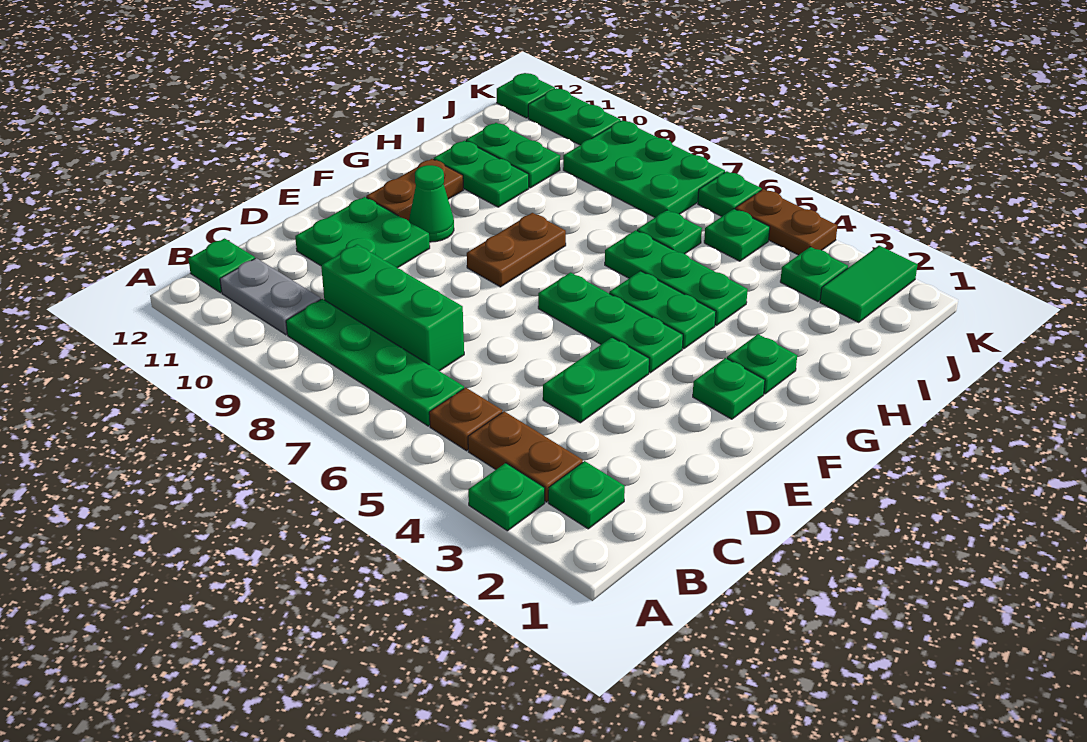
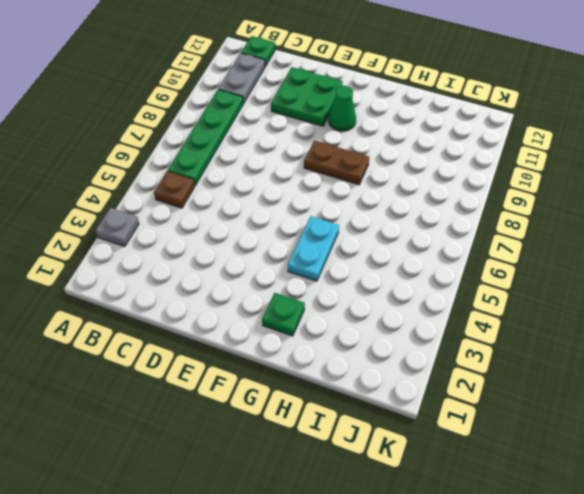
grey 1x1 plate [96,208,139,247] -> green 1x1 plate [468,463,545,531]
cyan 1x2 plate [288,216,339,281] -> green 1x2 plate [609,271,716,349]
none -> green 1x1 plate [548,461,625,529]
none -> brown 1x2 plate [468,411,583,502]
none -> green 1x3 brick [321,244,464,371]

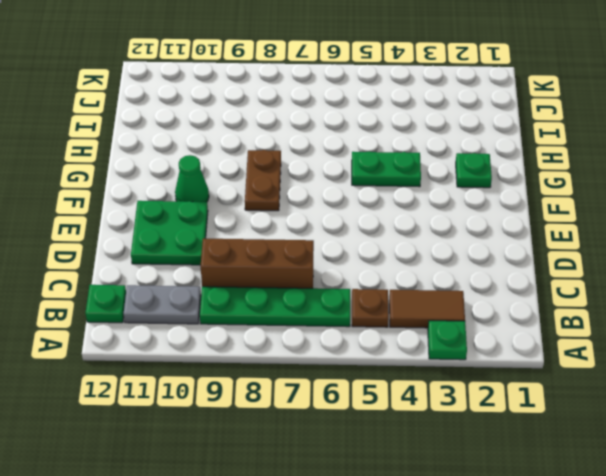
brown 1x2 tile [389,290,465,328] -> brown 1x2 plate [468,411,583,502]
brown 1x3 brick [201,239,314,288] -> green 1x3 brick [321,244,464,371]
none -> green 1x1 plate [548,461,625,529]
none -> green 1x2 plate [543,337,649,423]
none -> green 1x1 plate [693,358,765,419]

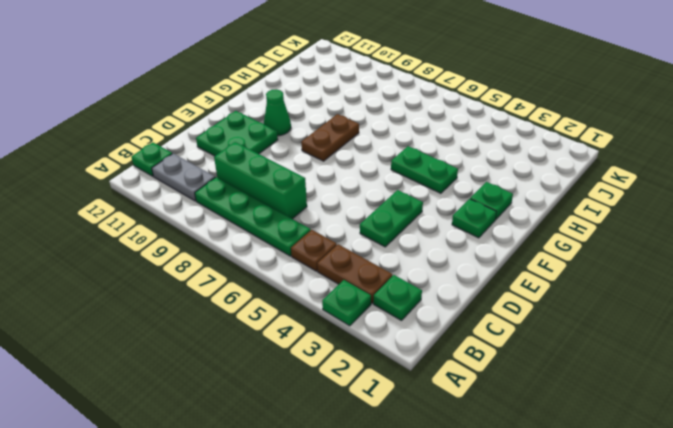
none -> green 1x3 plate [538,272,683,373]
none -> brown 1x2 plate [366,159,464,221]
none -> green 1x3 plate [605,230,748,325]

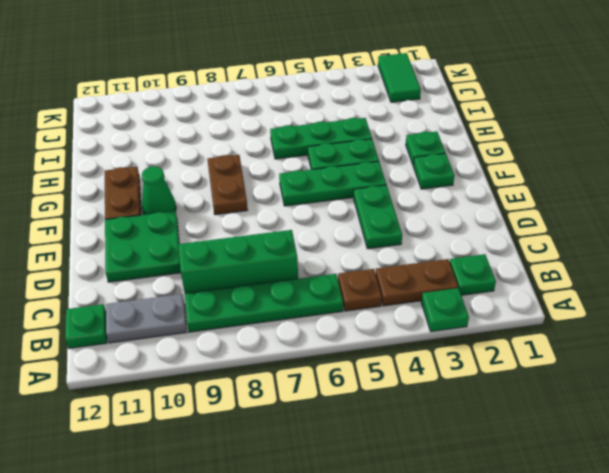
none -> green 1x2 plate [434,141,529,207]
none -> green 1x1 plate [637,210,702,254]
none -> green 1x2 plate [466,123,560,188]

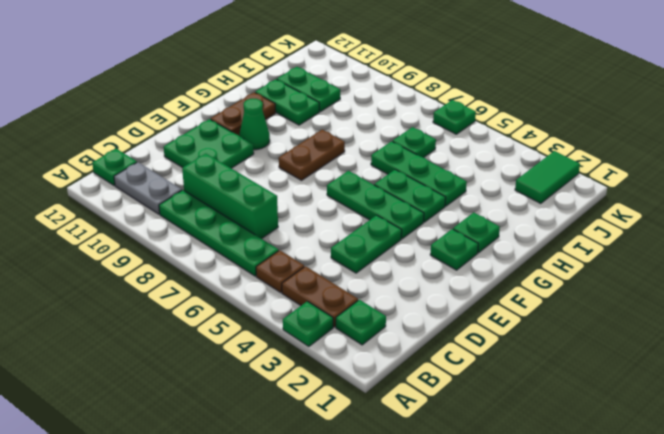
none -> green 1x1 plate [780,247,848,302]
none -> green 1x1 plate [704,209,770,261]
none -> green 2x3 plate [563,120,725,217]

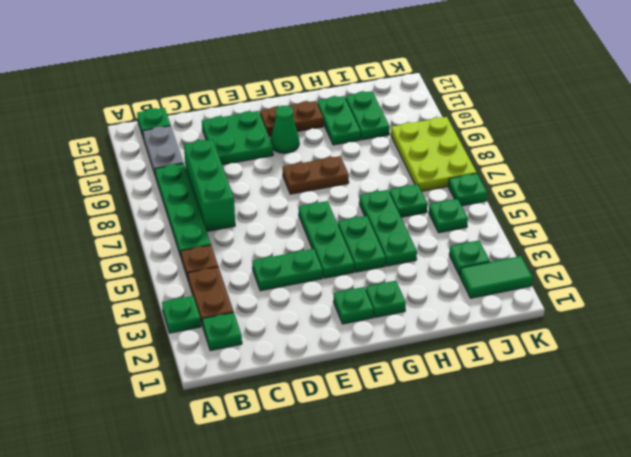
lime 2x3 plate [391,117,477,191] -> green 2x3 plate [563,120,725,217]
none -> brown 1x2 plate [735,189,838,255]
none -> green 1x2 plate [528,88,621,145]
none -> green 1x1 plate [497,73,555,118]

